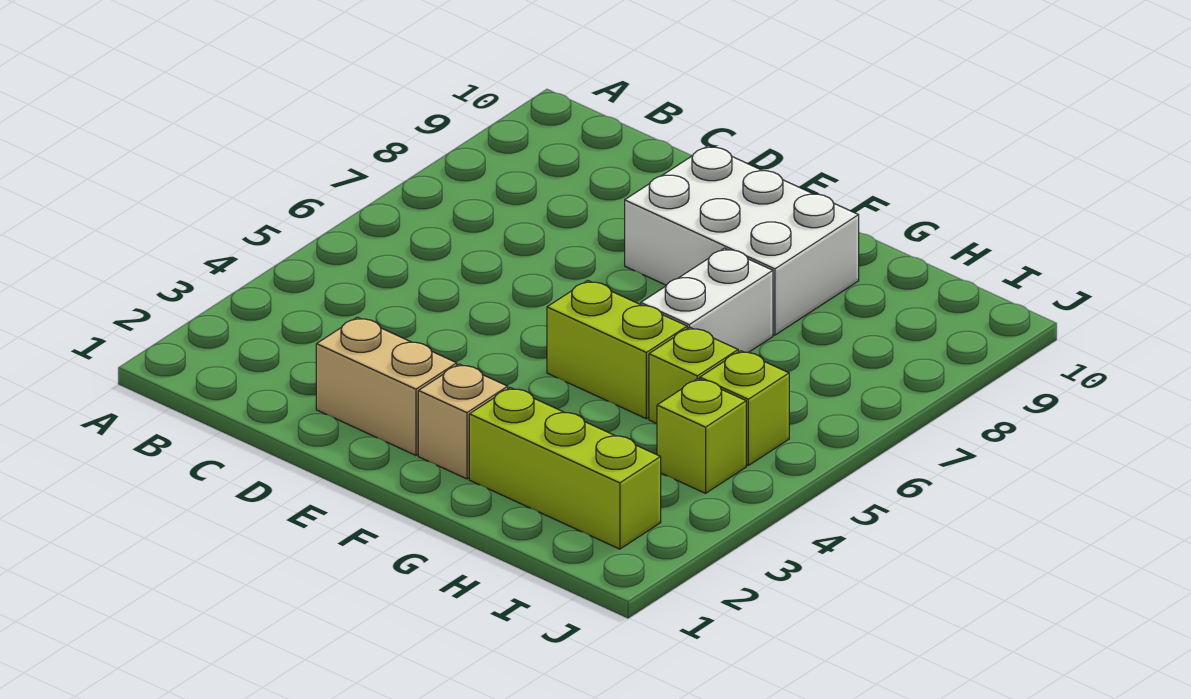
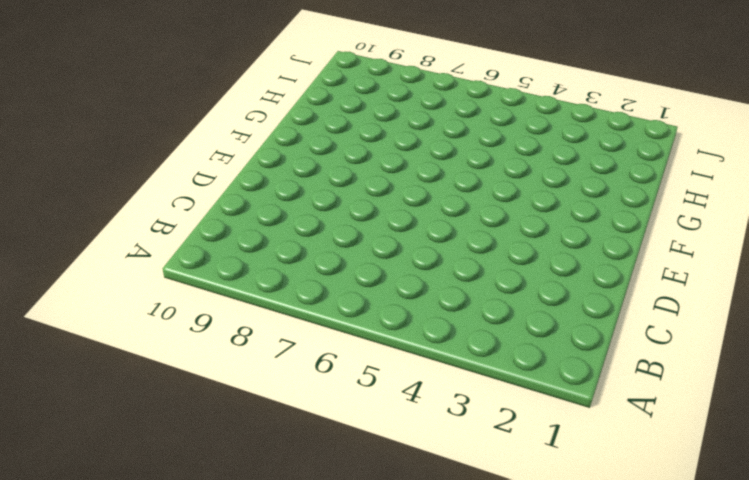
none -> tan 1x2 brick [316,317,457,455]
none -> white 2x3 brick [625,146,859,335]

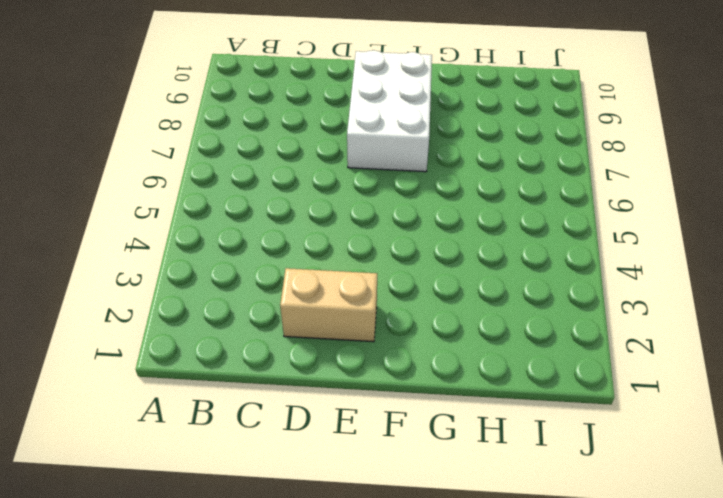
white 2x3 brick [347,50,432,172] -> white 2x3 brick turned to [625,146,859,335]
none -> tan 1x1 brick [418,364,508,479]
none -> lime 1x2 brick [547,281,687,419]

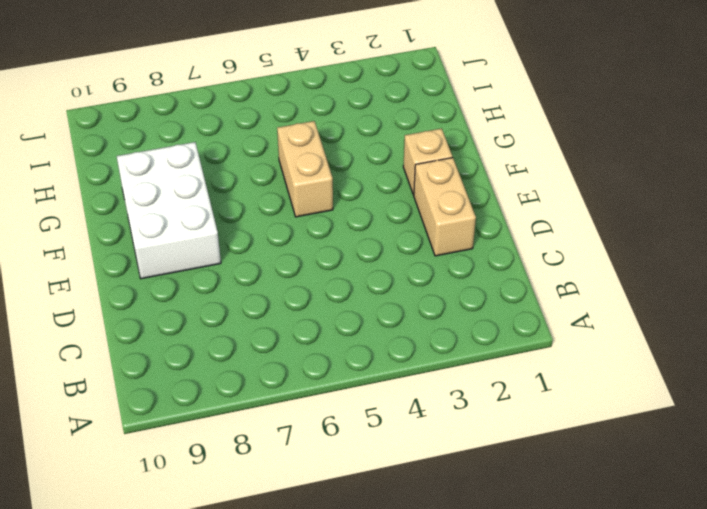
tan 1x2 brick [277,121,333,217] -> lime 1x2 brick [547,281,687,419]
none -> lime 1x3 brick [469,388,661,549]
none -> white 1x2 brick [641,248,773,353]

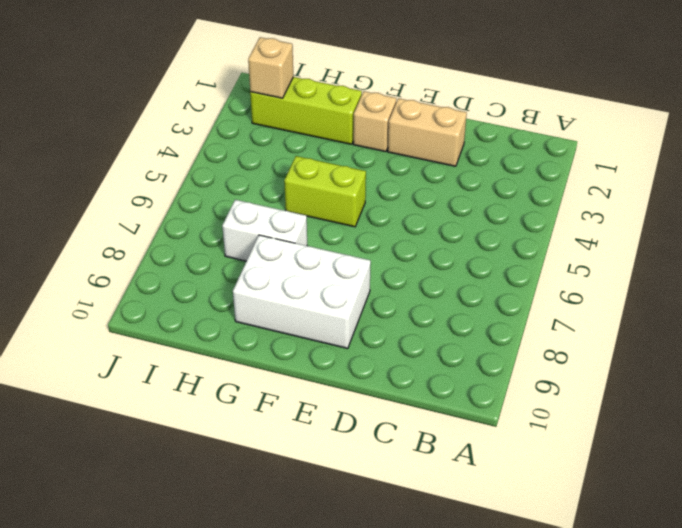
white 1x2 brick [222,200,307,261] -> white 1x2 brick turned to [641,248,773,353]
tan 1x1 brick [248,37,293,98] -> none
none -> lime 1x1 brick [649,327,738,423]
none -> lime 1x1 brick [657,379,746,493]

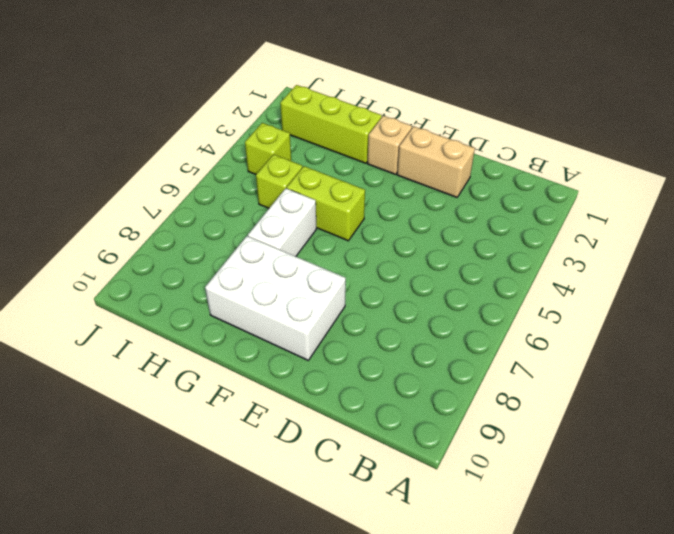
none -> lime 1x1 brick [700,351,789,465]

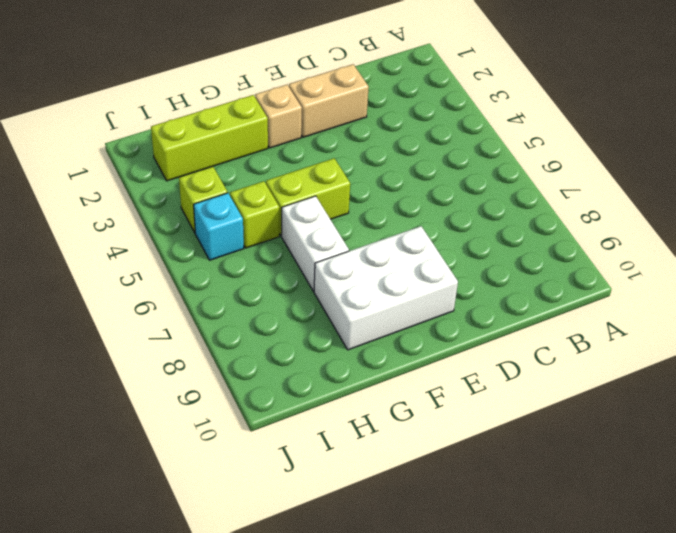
cyan 1x1 brick [194,193,244,260] -> lime 1x1 brick [700,351,789,465]

